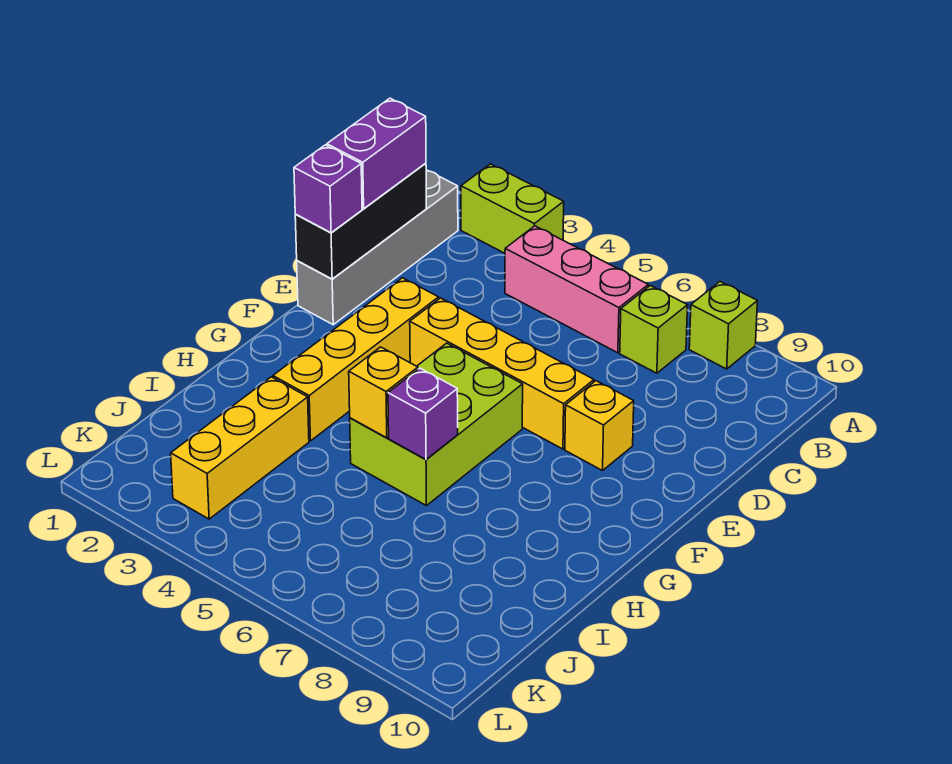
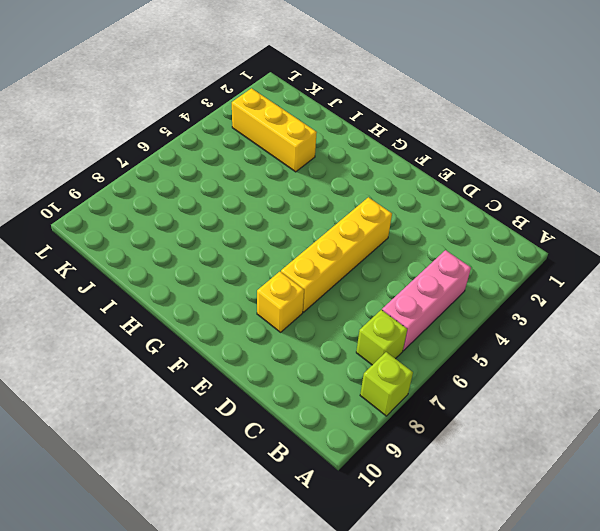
none -> lime 1x2 brick [461,164,564,253]
none -> grey 1x4 brick [297,170,458,325]
none -> yellow 1x4 brick [273,278,439,441]

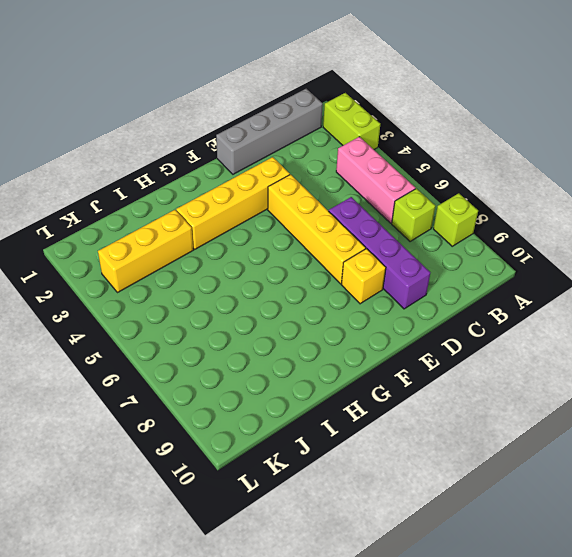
purple 1x4 brick [329,197,430,309] -> none
none -> lime 2x3 brick [350,343,523,506]
none -> black 1x3 brick [295,163,427,279]
none -> yellow 1x1 brick [349,347,418,438]

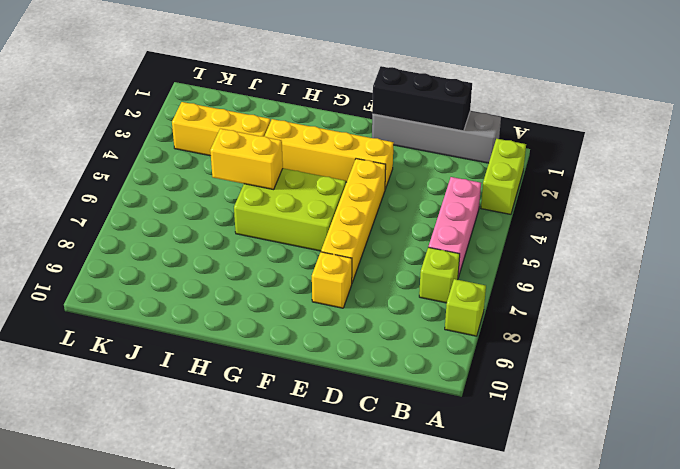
yellow 1x2 brick [210,129,283,190] -> yellow 1x1 brick [349,347,418,438]
none -> purple 1x1 brick [388,368,458,459]
none -> purple 1x2 brick [327,98,426,209]
none -> purple 1x1 brick [294,145,362,233]

